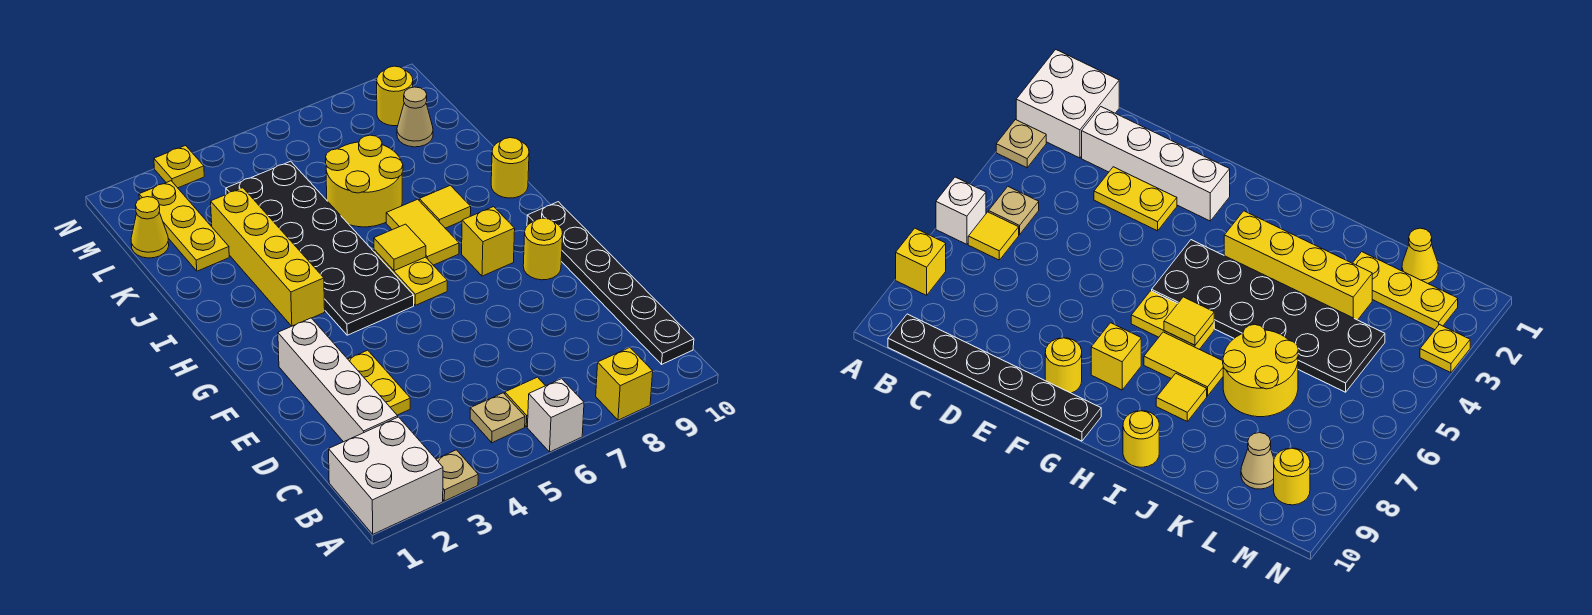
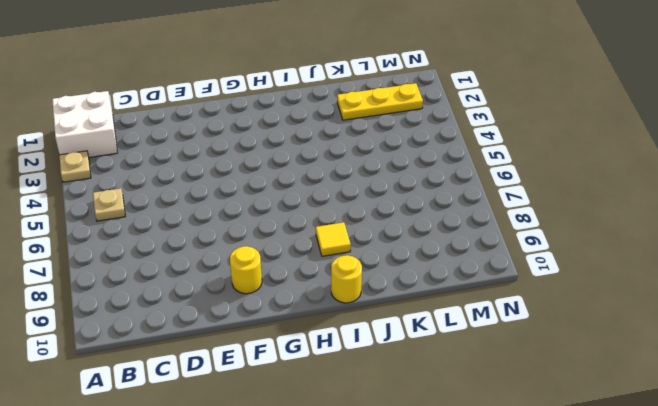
none -> white 1x1 brick [527,379,584,452]
none -> yellow 1x1 brick [596,347,653,420]
none -> yellow 1x1 tile [505,377,545,427]

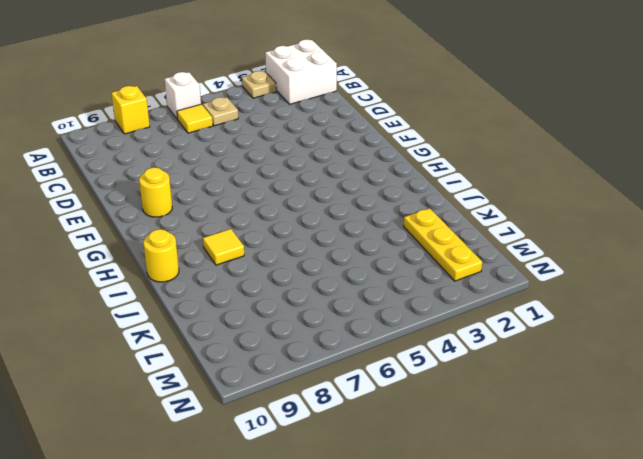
none -> black 1x6 plate [527,202,694,364]
none -> white 1x4 brick [278,318,398,442]
none -> yellow 1x2 plate [348,350,410,415]

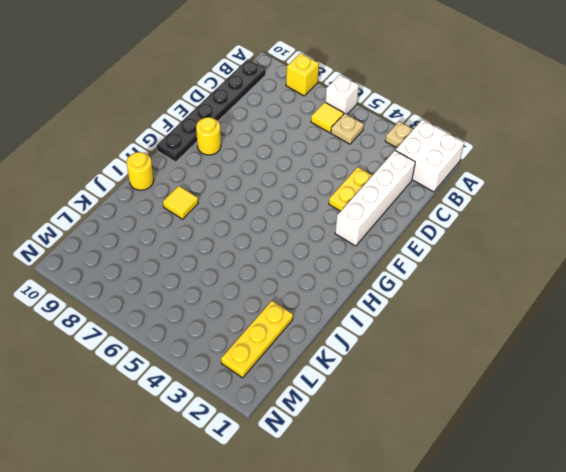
none -> black 2x6 plate [226,161,414,335]
none -> yellow 1x2 plate [374,250,447,305]
none -> yellow 1x1 brick [462,207,515,276]

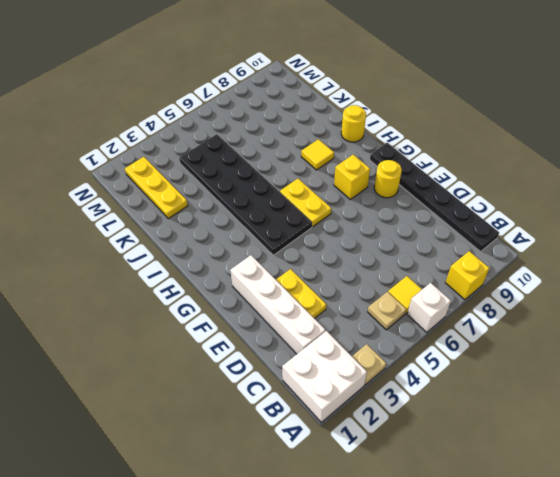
none -> yellow 1x4 brick [211,188,325,326]
none -> yellow 1x2 tile [386,199,459,265]
none -> yellow 2x2 round brick [326,135,403,227]

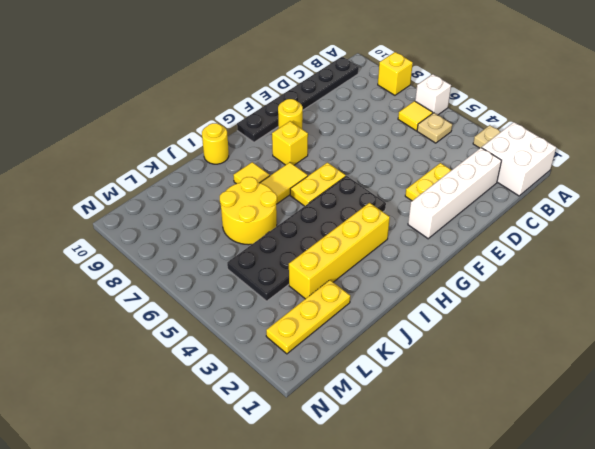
none -> yellow 1x1 cone [131,197,169,258]
none -> tan 1x1 cone [397,87,433,147]
none -> yellow 1x1 round brick [377,66,413,126]

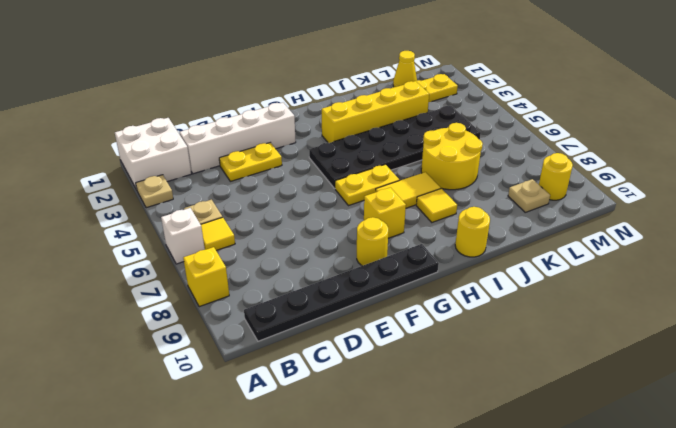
tan 1x1 plate [508,179,550,212] -> tan 1x1 cone [397,87,433,147]
none -> yellow 1x1 plate [154,146,204,188]
none -> yellow 1x1 tile [374,224,426,271]

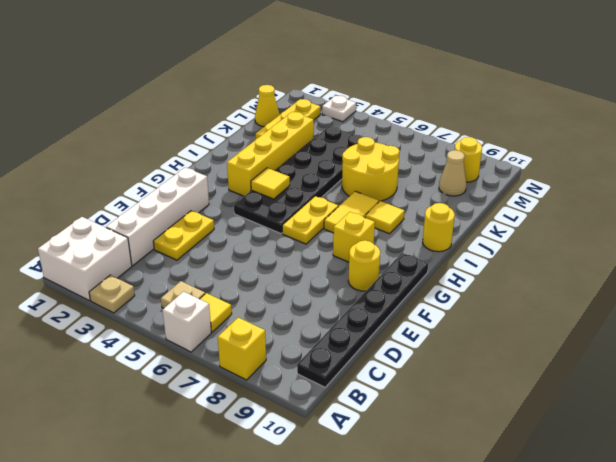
yellow 1x1 tile [251,168,290,199] -> yellow 1x1 tile moved to [374,224,426,271]
white 1x1 plate [322,96,356,122] -> yellow 1x1 plate [154,146,204,188]

